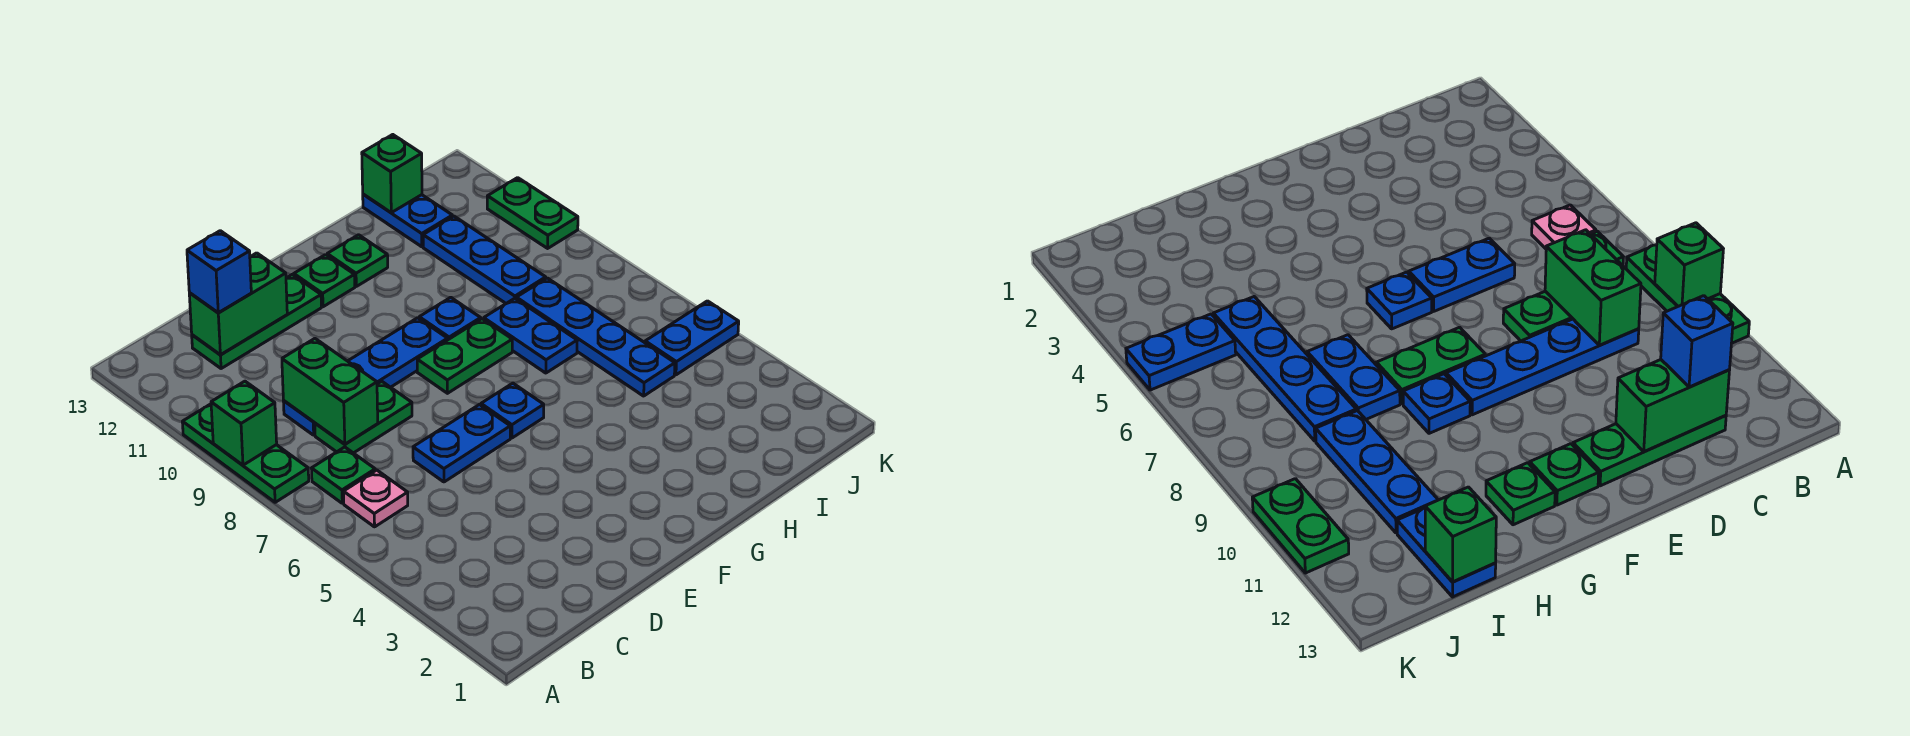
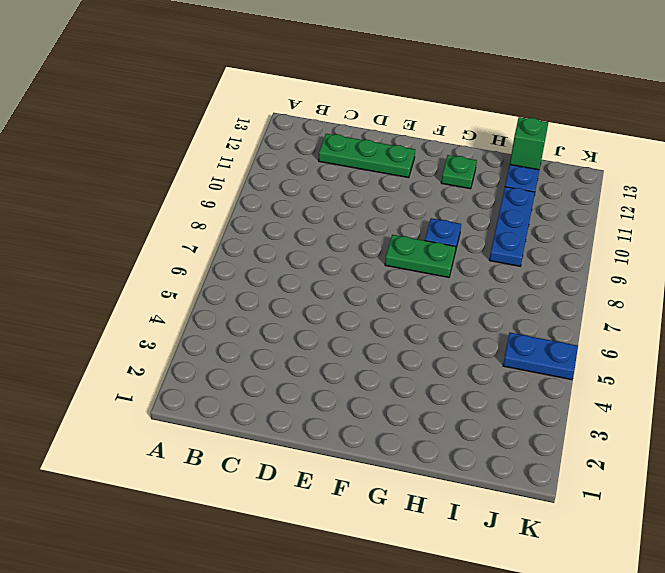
none -> green 1x3 plate [182,404,309,502]
none -> pink 1x1 plate [344,470,408,527]
none -> green 1x1 plate [311,447,375,503]

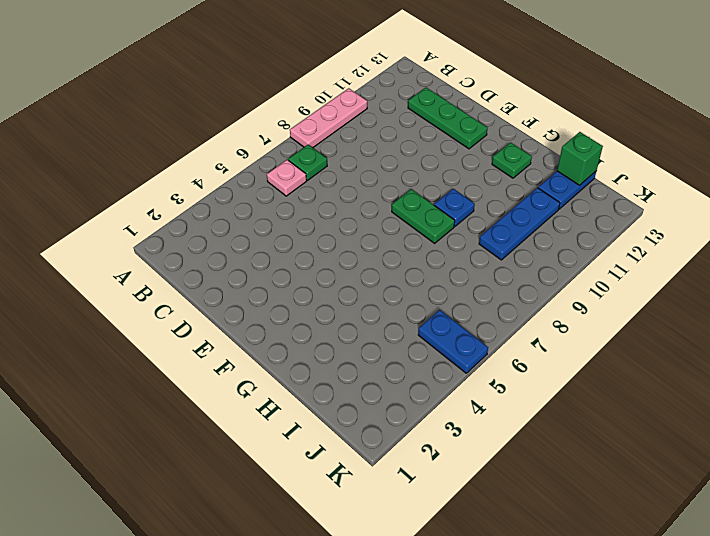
pink 1x3 plate [290,88,367,148] -> green 1x3 plate [182,404,309,502]
none -> green 1x2 plate [315,381,412,453]
none -> blue 1x4 plate [283,318,448,435]
none -> blue 1x2 plate [413,405,510,482]

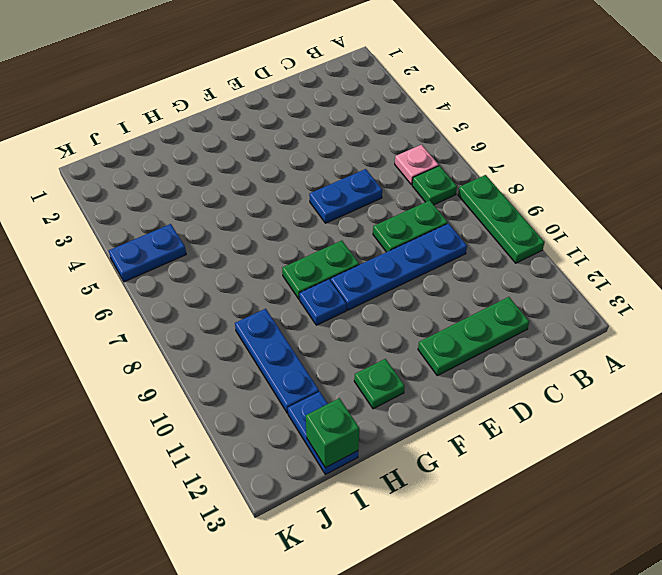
none -> blue 1x1 plate [481,383,544,438]
none -> green 1x1 plate [294,255,355,307]
none -> blue 1x2 plate [484,298,577,373]

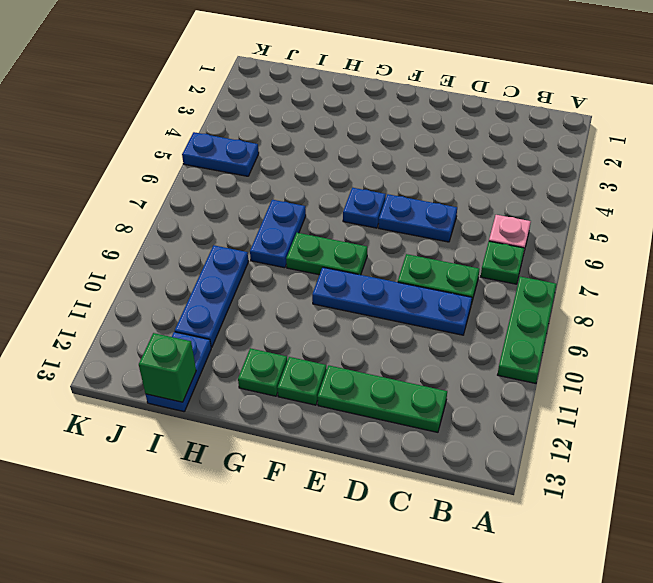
none -> blue 1x1 plate [419,297,481,340]
none -> blue 1x4 plate [516,278,675,396]
none -> green 1x2 plate [487,178,578,248]

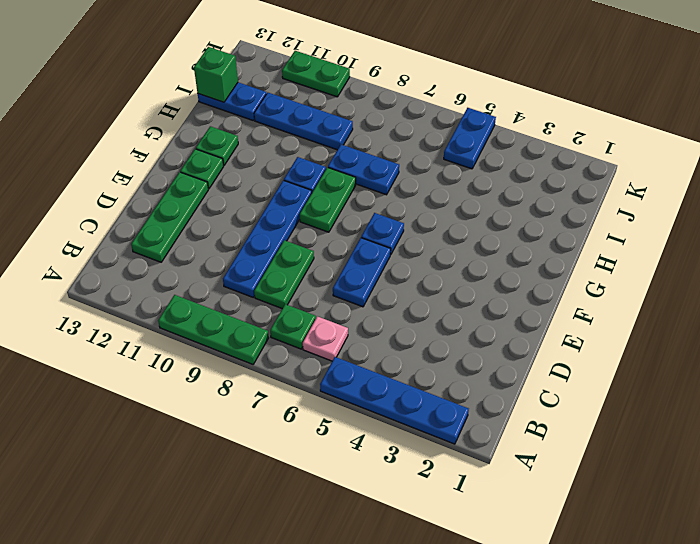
blue 1x4 plate [320,357,469,444] -> blue 1x4 plate moved to [516,278,675,396]
none -> green 1x1 brick [211,381,277,465]
none -> green 1x2 brick [282,339,378,444]
none -> green 1x2 brick [189,253,287,355]

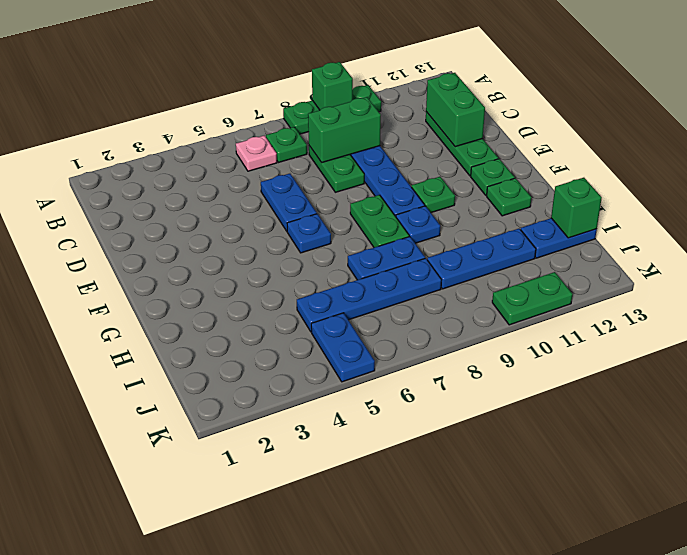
green 1x1 plate [412,177,455,213] -> none
none -> blue 1x1 brick [187,231,251,313]

